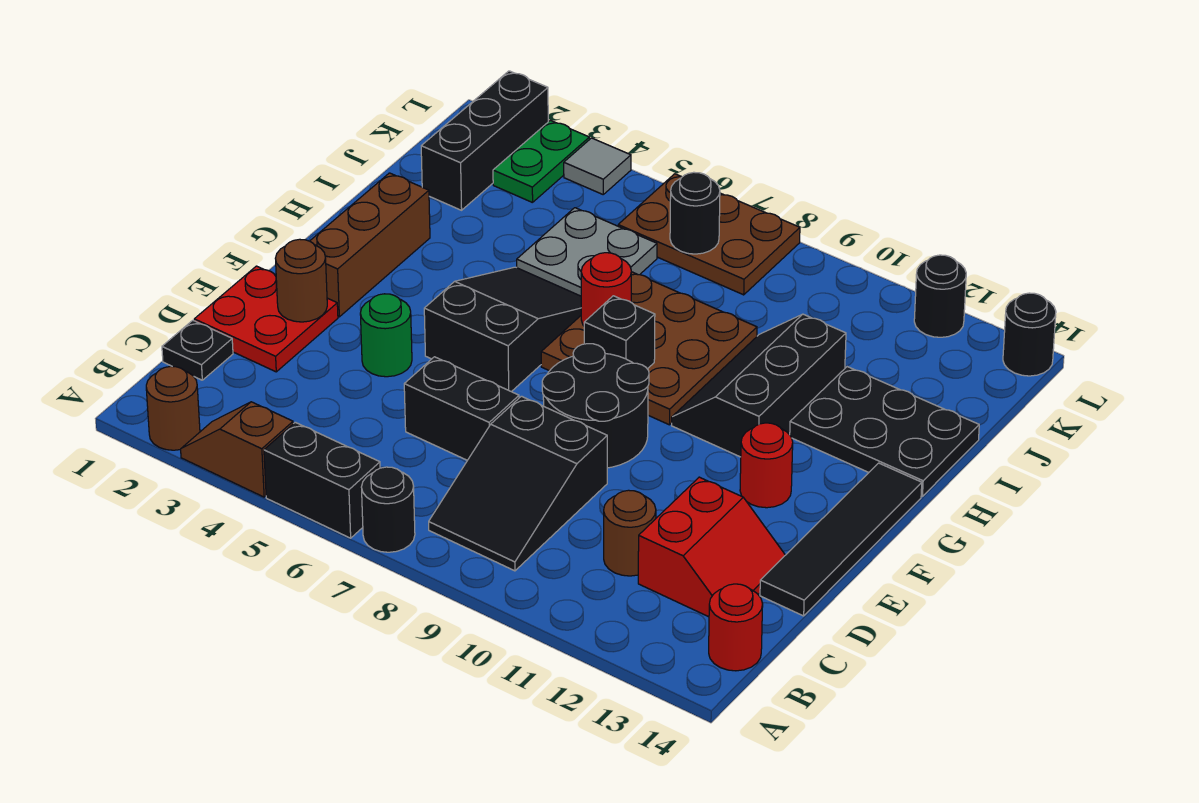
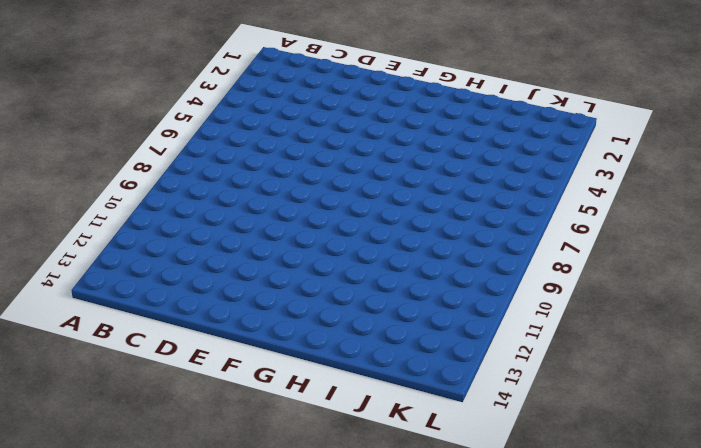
none -> brown 1x1 round brick [146,366,200,450]
none -> brown 1x2 slope [181,402,293,497]
none -> black 1x2 brick [264,422,380,538]
none -> black 1x1 round brick [362,467,415,552]

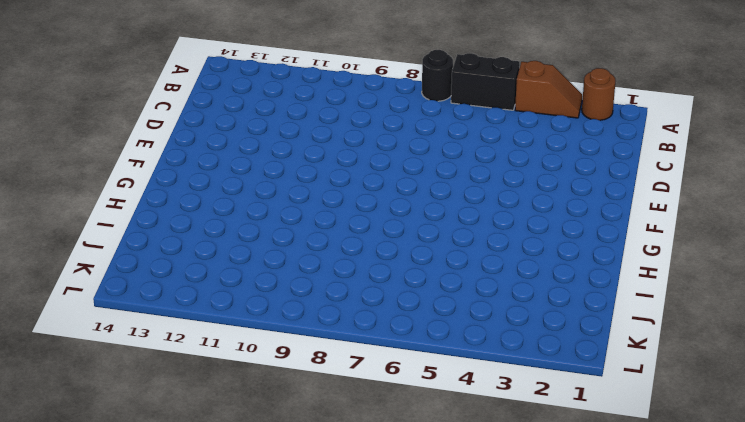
none -> black 2x3 slope [429,396,607,571]
none -> red 1x1 round brick [709,584,763,671]
none -> black 1x1 plate [162,320,233,380]
none -> brown 1x1 round brick [604,490,656,576]

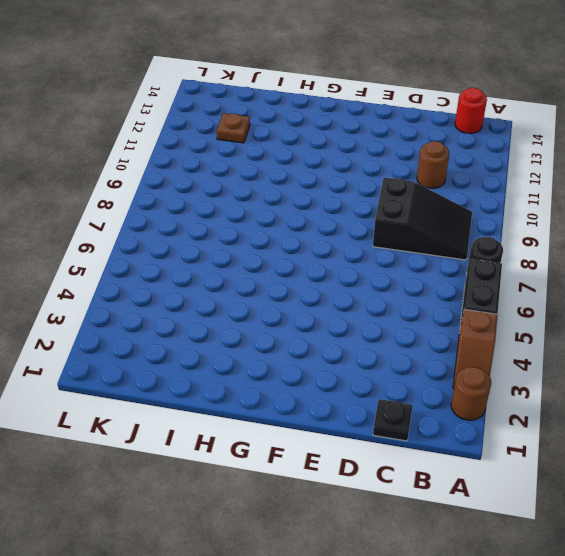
brown 1x1 plate [217,113,250,143] -> none
none -> red 2x2 slope [638,477,785,617]
none -> red 2x2 plate [194,266,338,372]
none -> black 1x2 brick [404,357,519,460]
none -> black 1x4 tile [760,463,922,616]

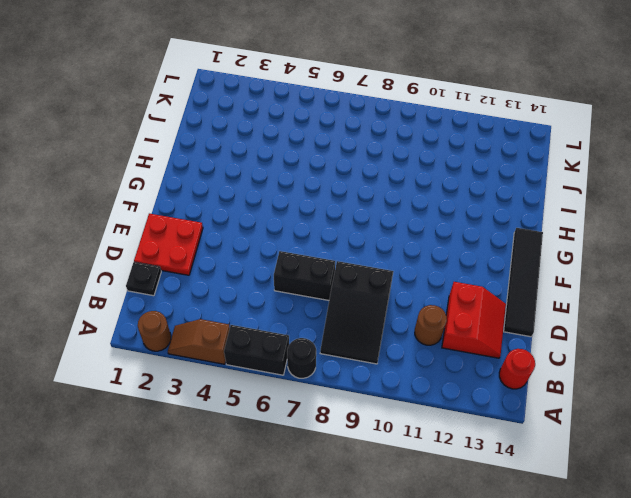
none -> green 1x1 round brick [360,294,412,377]
none -> black 2x2 round brick [542,344,649,468]
none -> brown 1x3 brick [310,173,430,317]
none -> black 2x3 slope [424,267,581,392]

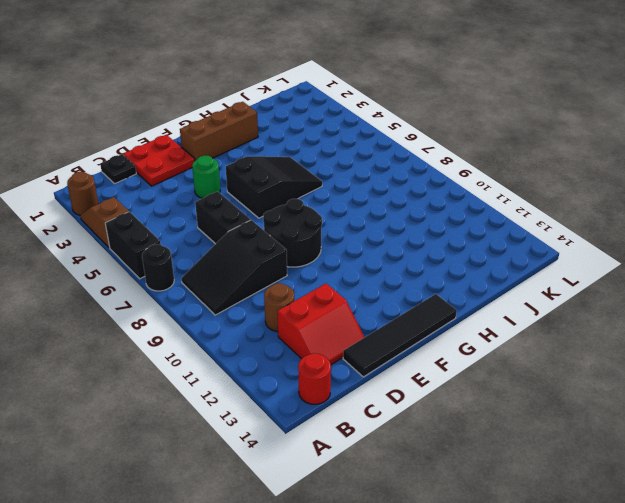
none -> red 1x1 round brick [740,423,793,508]
none -> brown 3x3 plate [541,272,757,425]
none -> black 2x3 slope [672,314,846,457]
none -> black 2x3 plate [789,367,979,496]

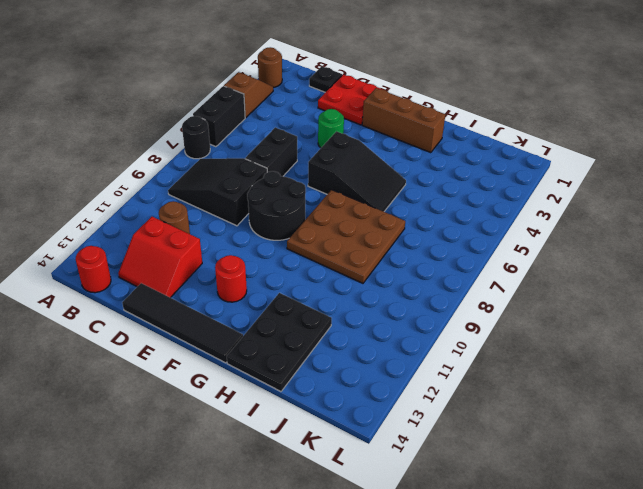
none -> black 2x3 slope [672,314,846,457]
none -> grey 2x2 plate [517,208,657,296]
none -> black 1x3 brick [421,71,548,210]
none -> green 1x2 plate [493,120,589,203]

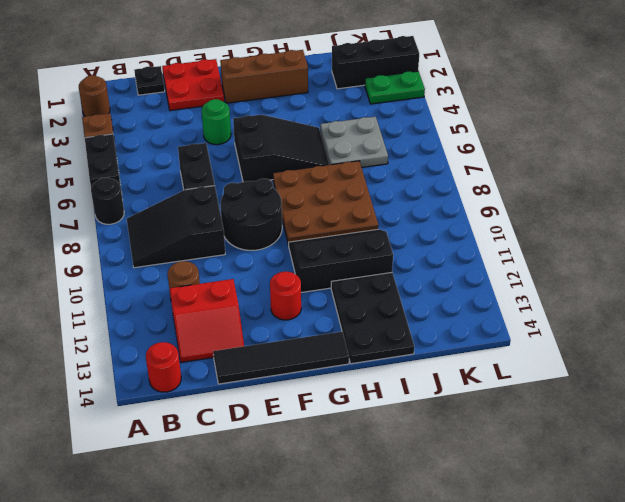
none -> brown 2x3 plate [618,174,800,295]
none -> grey 1x1 tile [564,138,631,194]
none -> black 1x1 round brick [914,255,966,337]
none -> black 1x1 round brick [1003,293,1056,376]

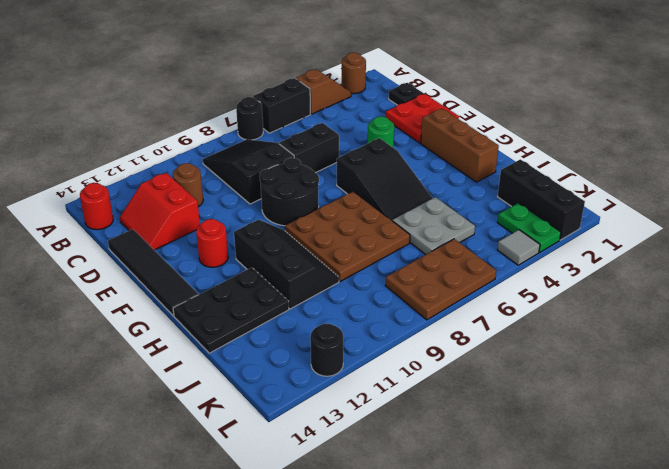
none -> black 1x1 round brick [1003,293,1056,376]
none -> brown 1x1 round brick [275,239,327,322]
none -> black 1x1 brick [584,296,655,369]
none -> red 1x1 round brick [581,253,631,326]

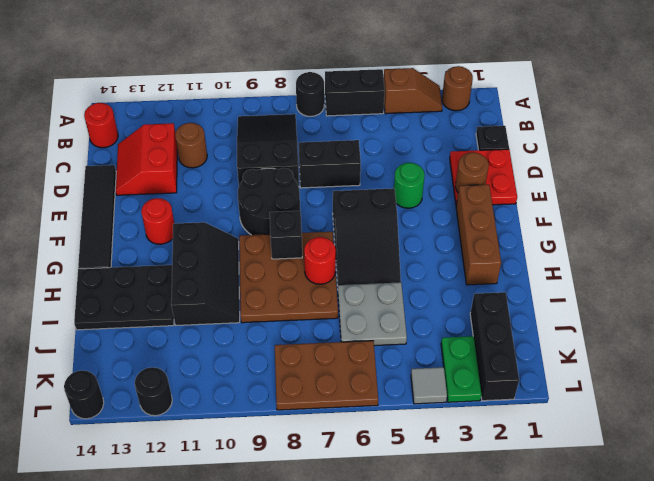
none -> black 1x1 round brick [670,172,720,254]

